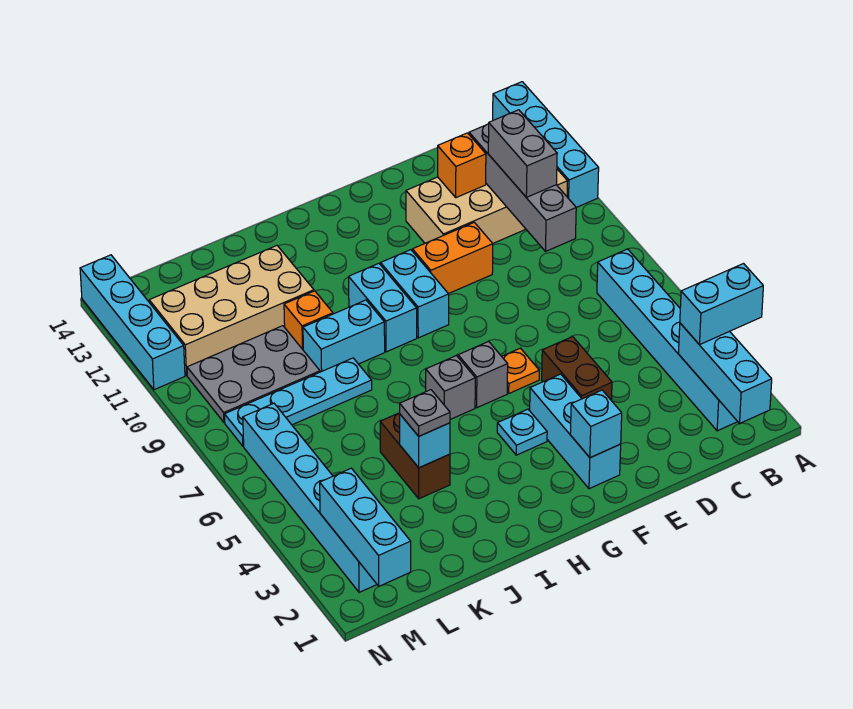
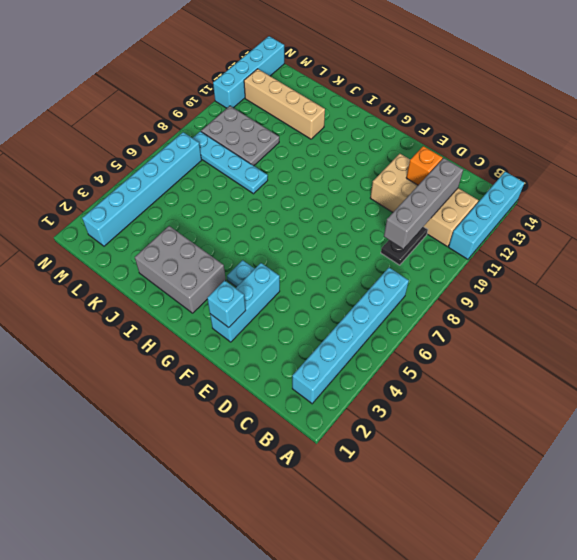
black 1x2 plate [381,227,428,265] -> none
grey 2x3 brick [135,226,226,313] -> none
tan 1x4 brick [244,69,325,139] -> tan 2x4 brick [149,246,314,375]
none -> brown 1x2 brick [542,337,612,400]
none -> orange 1x2 brick [412,222,493,294]
none -> orange 1x1 plate [502,348,539,393]

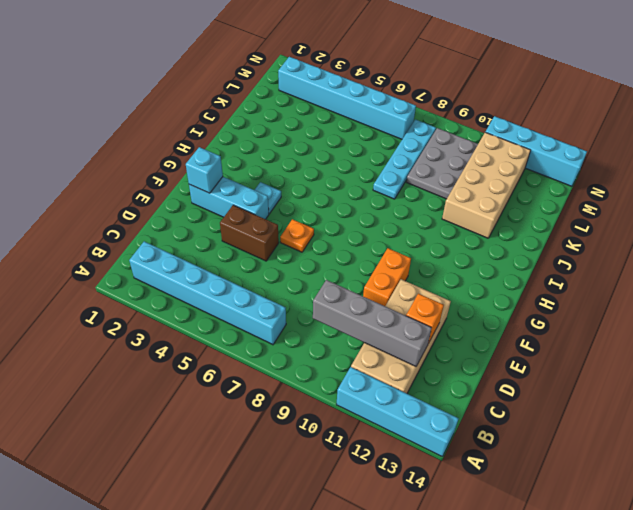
none -> grey 1x1 brick [458,341,508,408]
none -> cyan 1x2 brick [381,250,449,338]
none -> grey 1x1 brick [426,355,475,420]

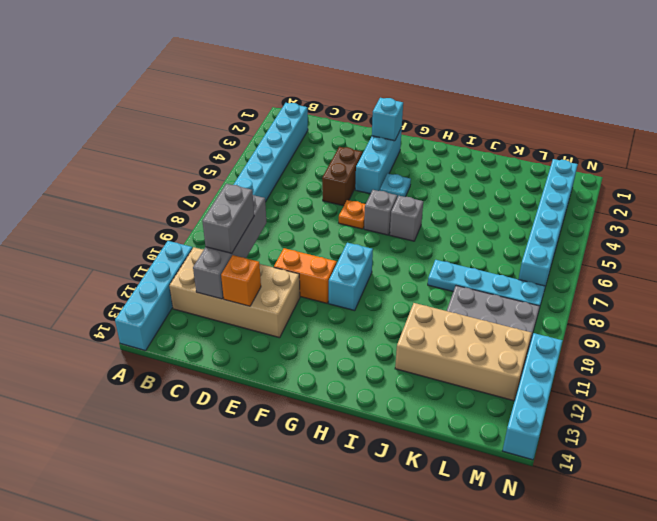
none -> cyan 1x2 brick [349,263,417,352]
none -> cyan 1x2 brick [303,300,385,372]
none -> brown 1x2 brick [380,413,450,499]

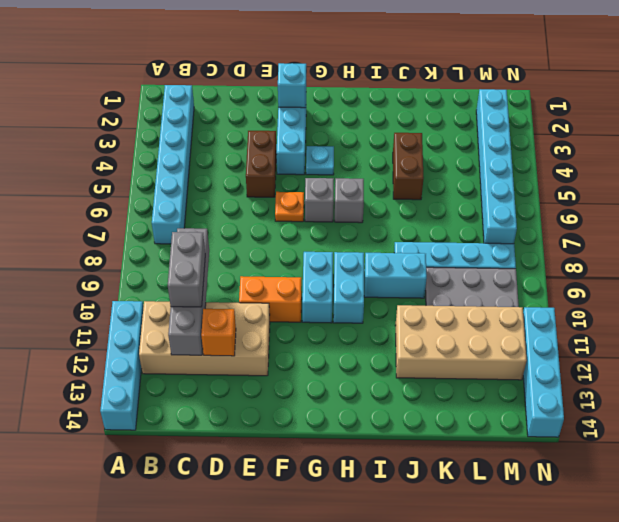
none -> orange 1x1 brick [284,291,333,349]
none -> cyan 1x3 brick [678,323,772,424]
none -> cyan 1x1 brick [400,415,450,468]

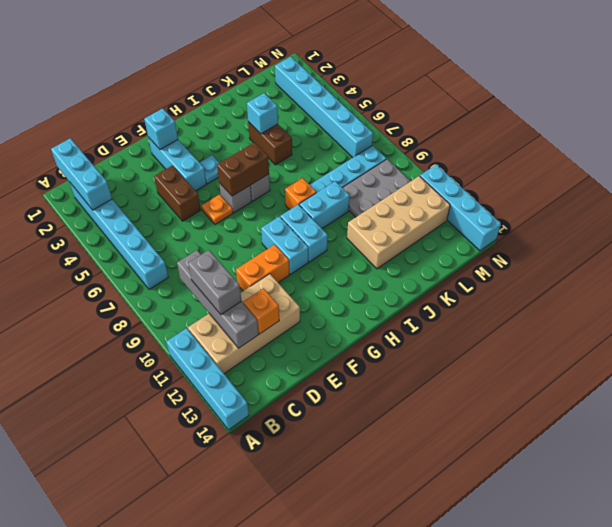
brown 1x2 brick [217,143,269,196] -> none
orange 1x1 brick [285,178,316,210] -> orange 1x1 brick moved to [284,291,333,349]
none -> cyan 1x3 brick [320,468,411,586]
none -> cyan 1x2 brick [680,264,763,345]
none -> grey 1x1 plate [400,390,450,436]

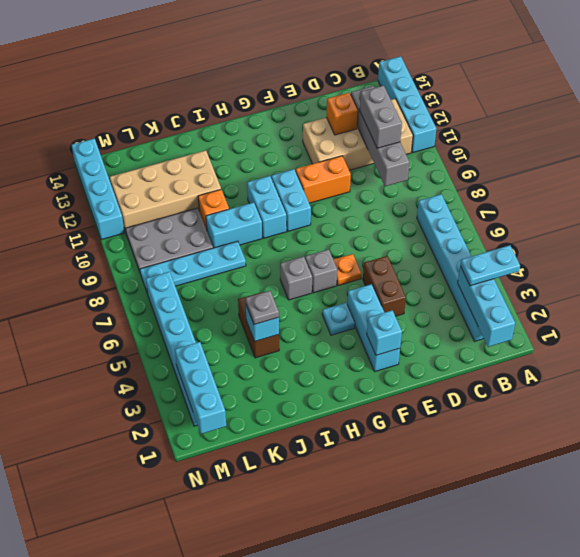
cyan 1x2 plate [460,245,520,286] -> cyan 1x2 brick [680,264,763,345]

